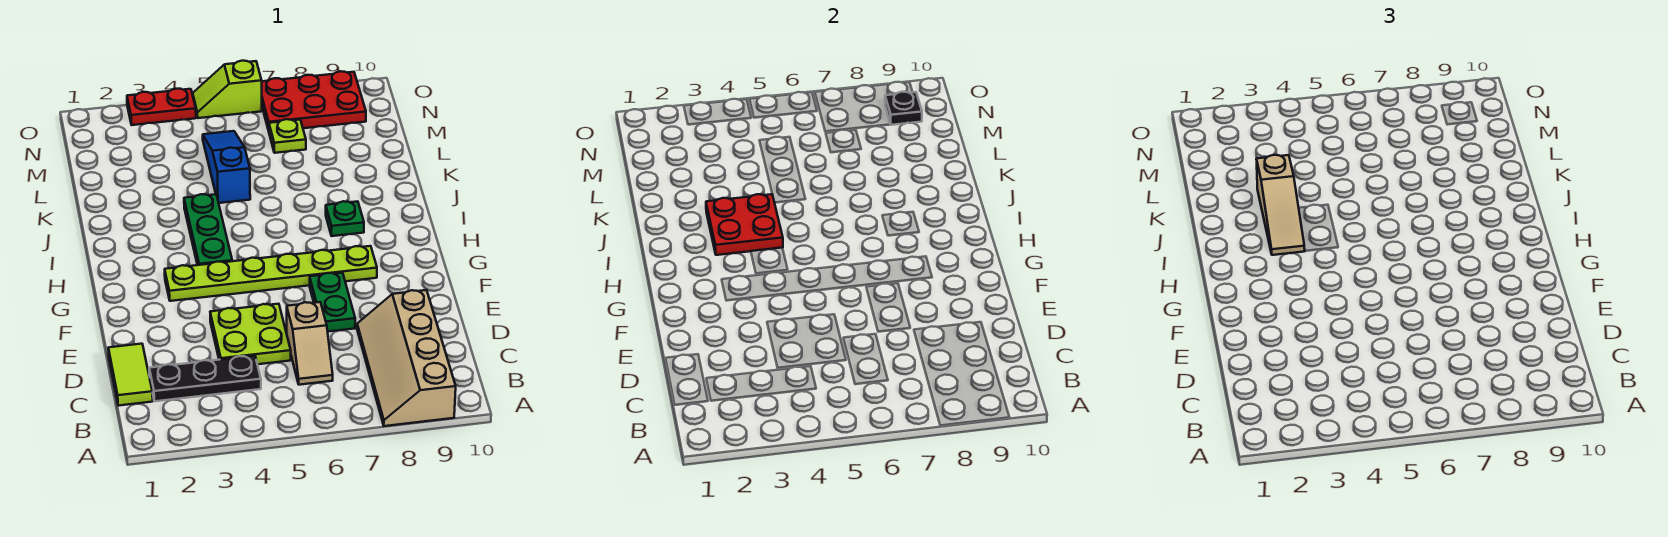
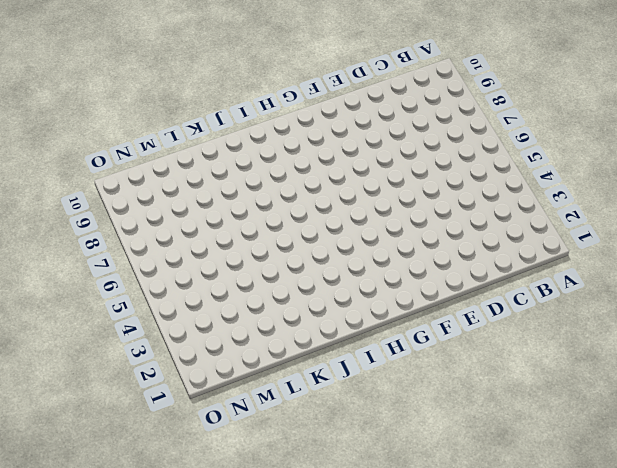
none -> tan 2x4 slope [357,290,456,426]
none -> lime 1x2 tile [108,344,153,406]
none -> black 1x3 plate [149,356,261,401]

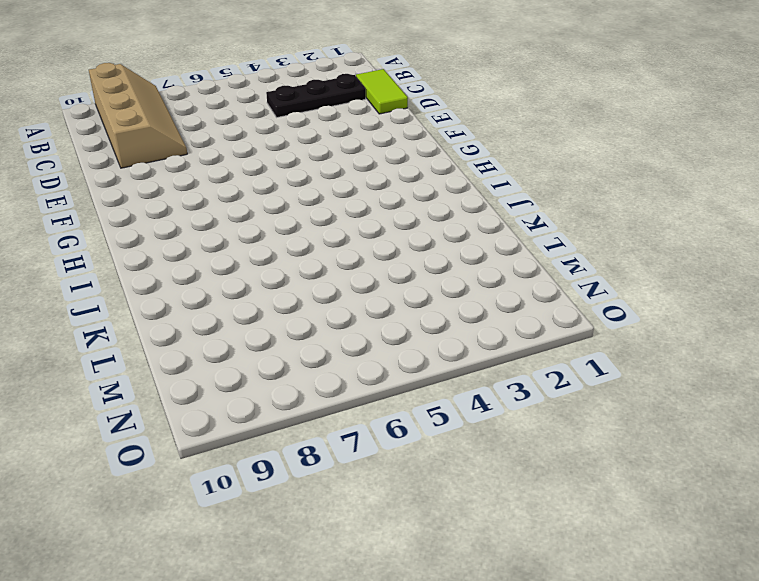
none -> tan 1x2 slope [287,302,333,385]
none -> lime 2x2 plate [210,304,291,364]
none -> green 1x2 plate [310,273,355,332]

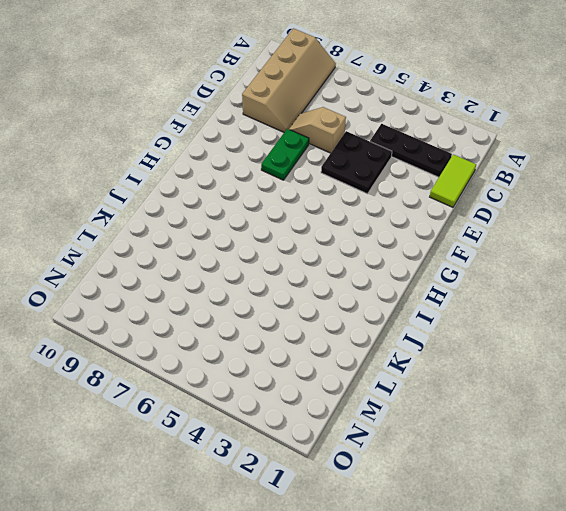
black 2x2 plate [321,131,392,194] -> lime 2x2 plate [210,304,291,364]
tan 1x2 slope [289,107,346,153] -> tan 1x2 slope turned to [287,302,333,385]
none -> lime 1x6 plate [165,246,377,301]
none -> green 1x3 plate [184,194,232,265]
none -> green 1x1 plate [326,201,364,236]

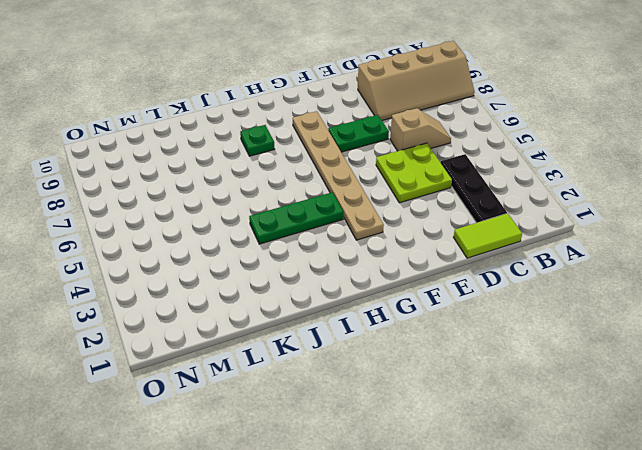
tan 1x6 plate [293,111,384,240] -> lime 1x6 plate [165,246,377,301]
none -> blue 1x3 slope [203,131,250,203]
none -> lime 1x1 plate [269,119,306,153]
none -> red 2x3 plate [262,71,366,131]

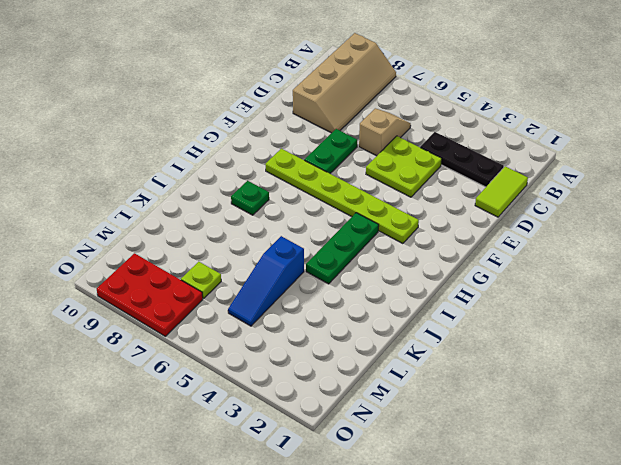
none -> red 1x2 plate [127,89,196,125]
none -> lime 1x2 slope [193,61,262,118]
none -> red 2x2 plate [706,194,783,255]

